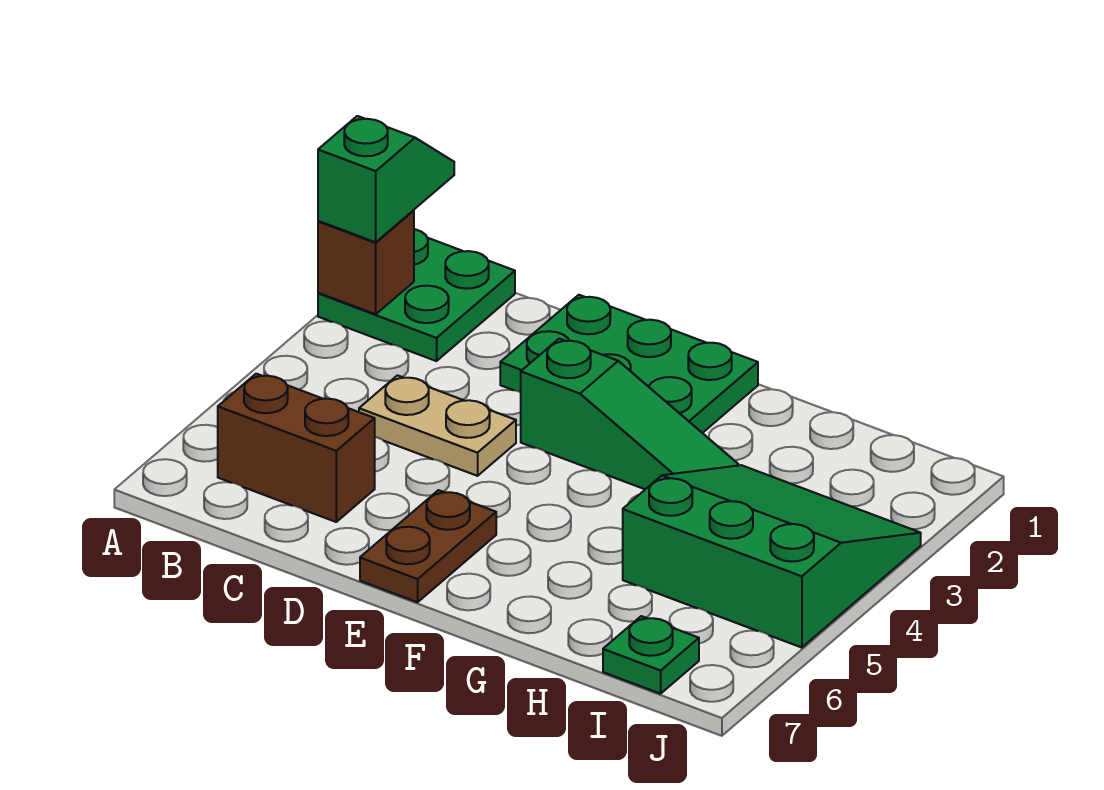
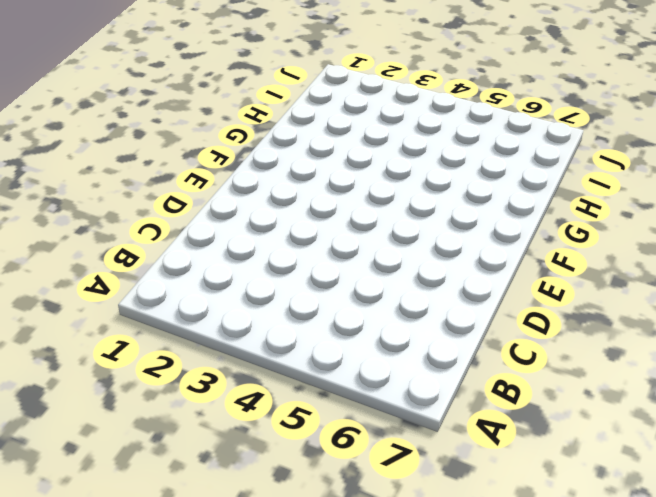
none -> green 2x2 plate [318,229,515,361]
none -> brown 1x2 brick [218,374,375,522]

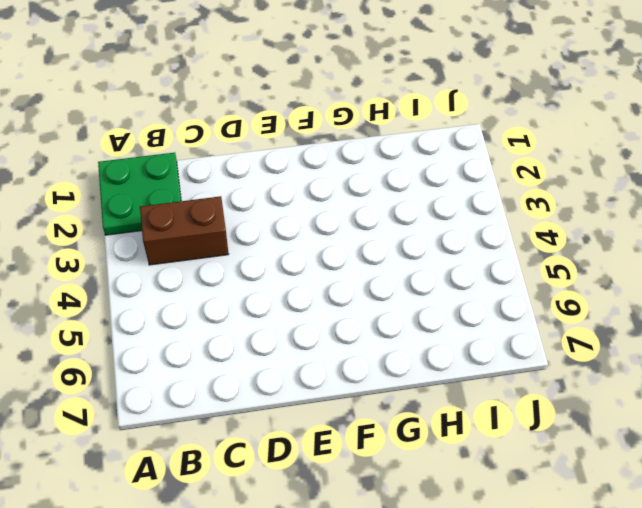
brown 1x2 brick [140,196,229,265] -> brown 1x2 brick moved to [218,374,375,522]
none -> tan 1x2 plate [359,375,516,476]
none -> green 2x3 plate [500,295,758,433]

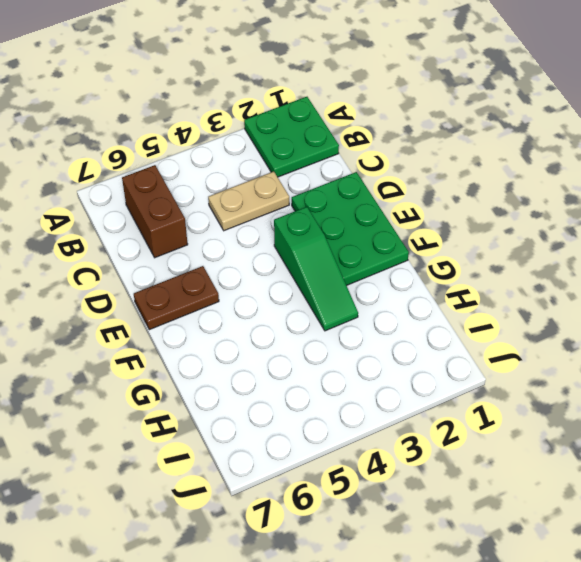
tan 1x2 plate [208,171,289,231] -> tan 1x2 plate turned to [359,375,516,476]
none -> green 3x3 slope [623,465,921,648]
none -> green 1x1 plate [603,616,699,694]

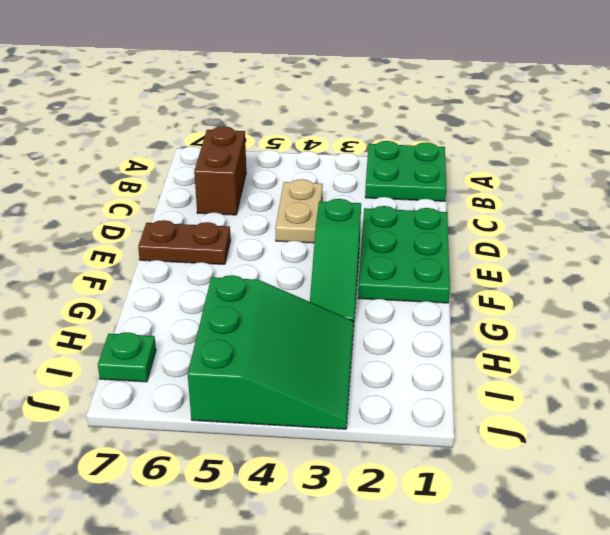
none -> brown 1x1 brick [318,210,414,314]
none -> green 1x2 slope [318,116,454,242]

